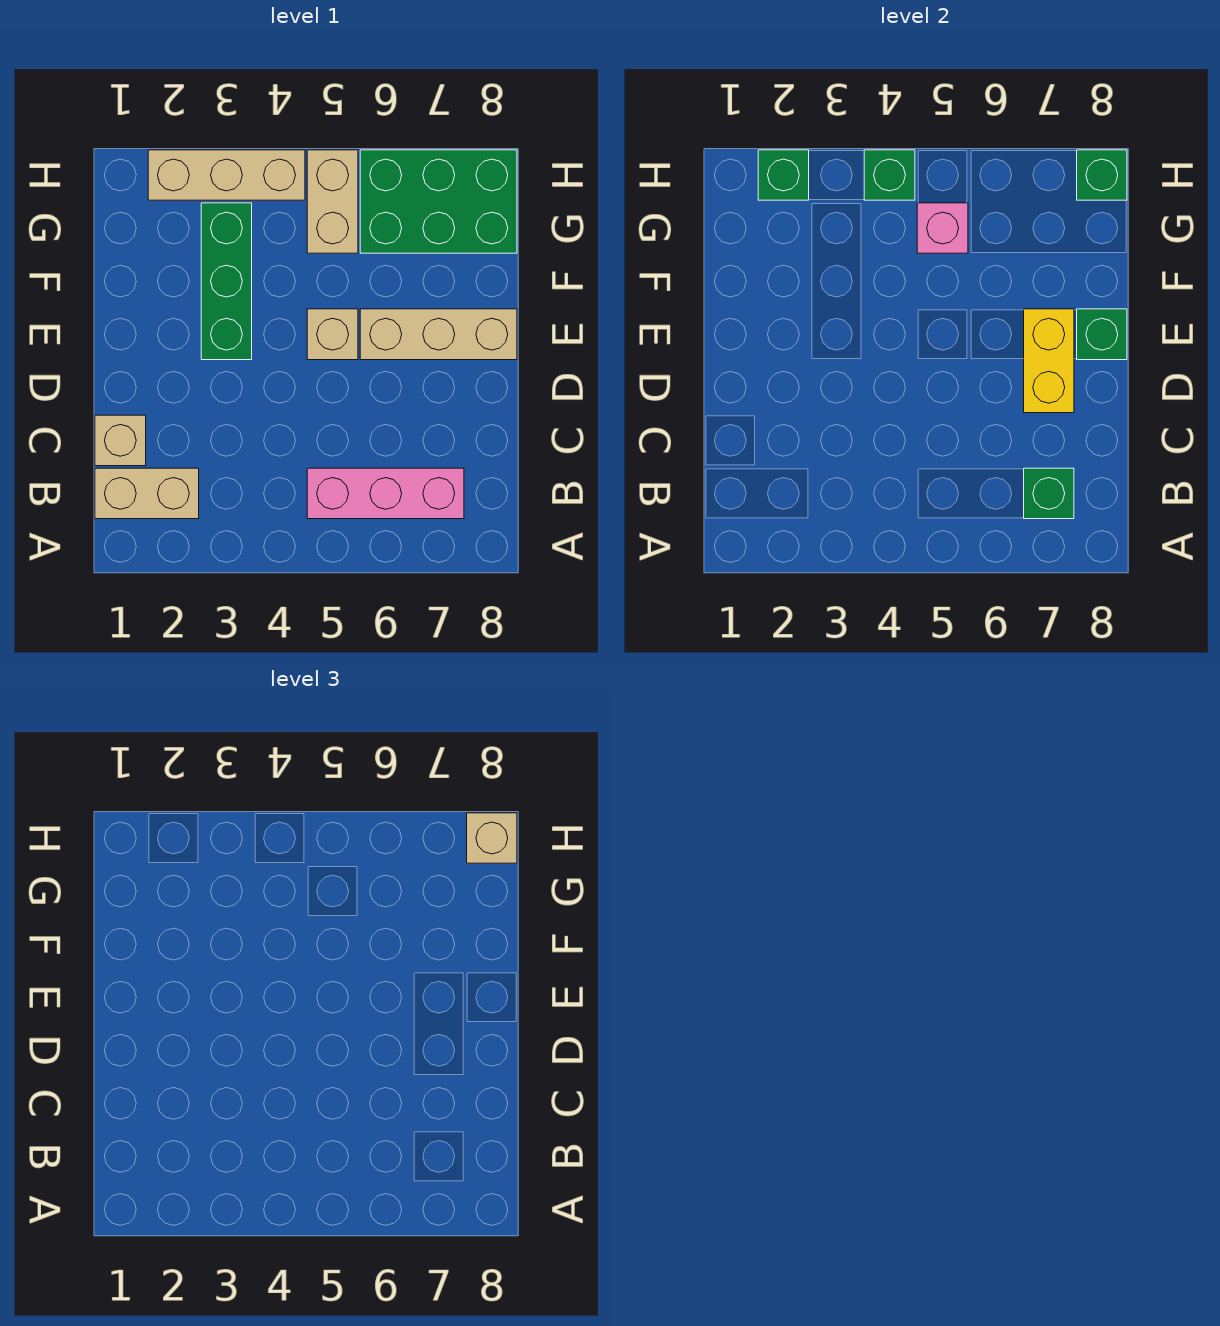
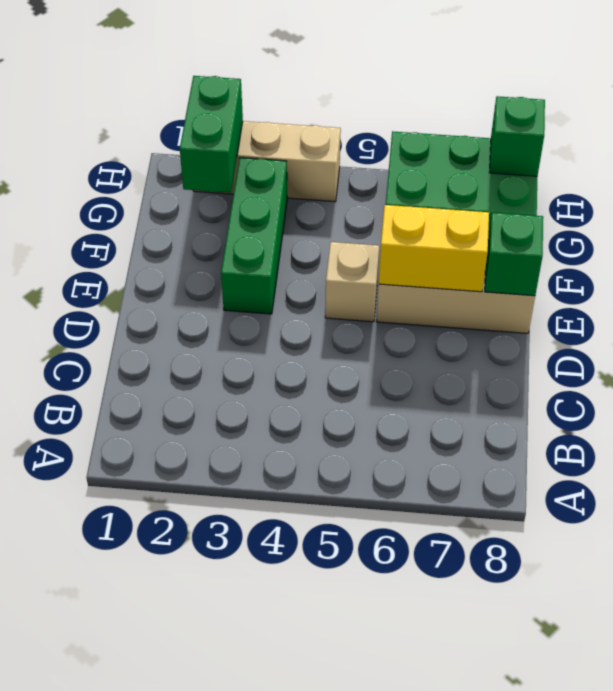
yellow 1x2 brick [379,205,489,292] -> yellow 1x2 brick turned to [1024,309,1074,413]
green 1x2 brick [180,76,243,193] -> green 1x1 brick [758,150,809,200]
none -> tan 1x2 brick [95,468,199,519]
none -> pink 1x3 brick [307,468,464,519]
none -> tan 1x1 brick [95,415,146,466]

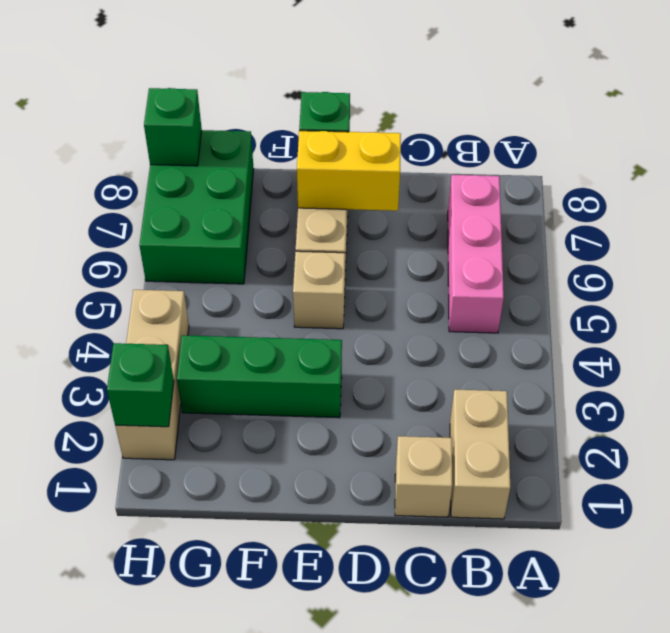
none -> tan 1x2 brick [307,150,358,253]
none -> green 1x1 brick [1024,468,1074,519]
none -> pink 1x1 brick [917,203,968,253]

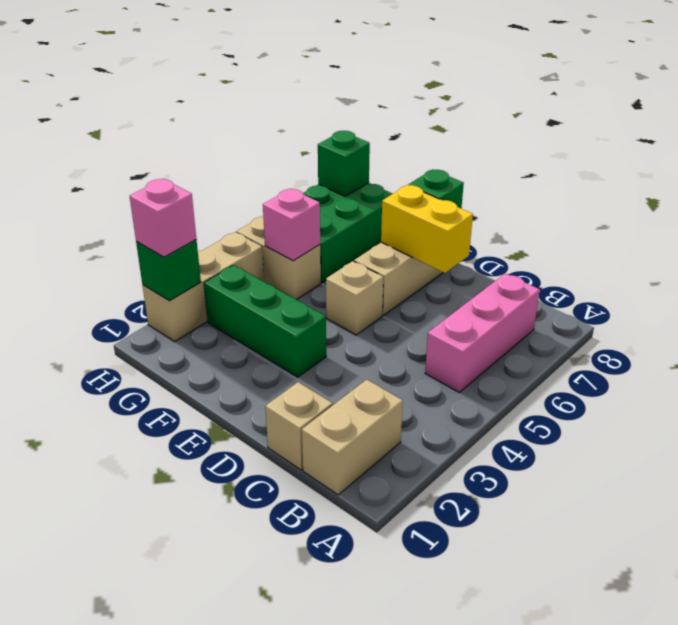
pink 1x1 brick [130,179,196,257] -> none
none -> green 1x1 brick [1024,468,1074,519]
none -> green 1x1 brick [864,150,915,200]
none -> tan 1x1 brick [467,813,517,863]

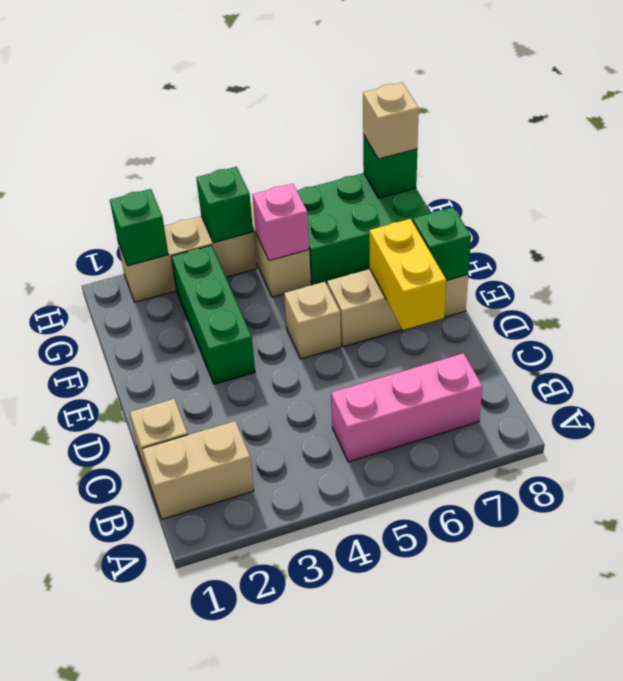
none -> green 1x1 brick [1024,468,1074,519]

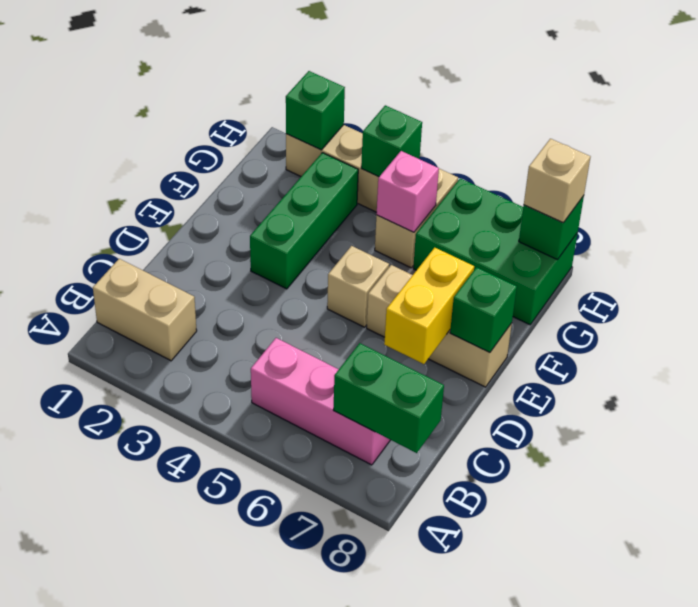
green 1x2 brick [333,343,444,453] -> green 1x1 brick [1024,468,1074,519]
none -> tan 1x1 brick [95,415,146,466]

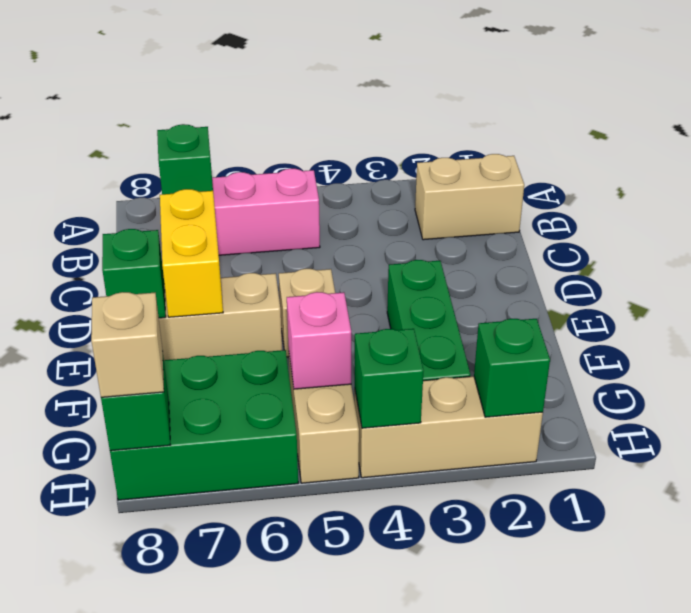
none -> tan 1x1 brick [95,415,146,466]

